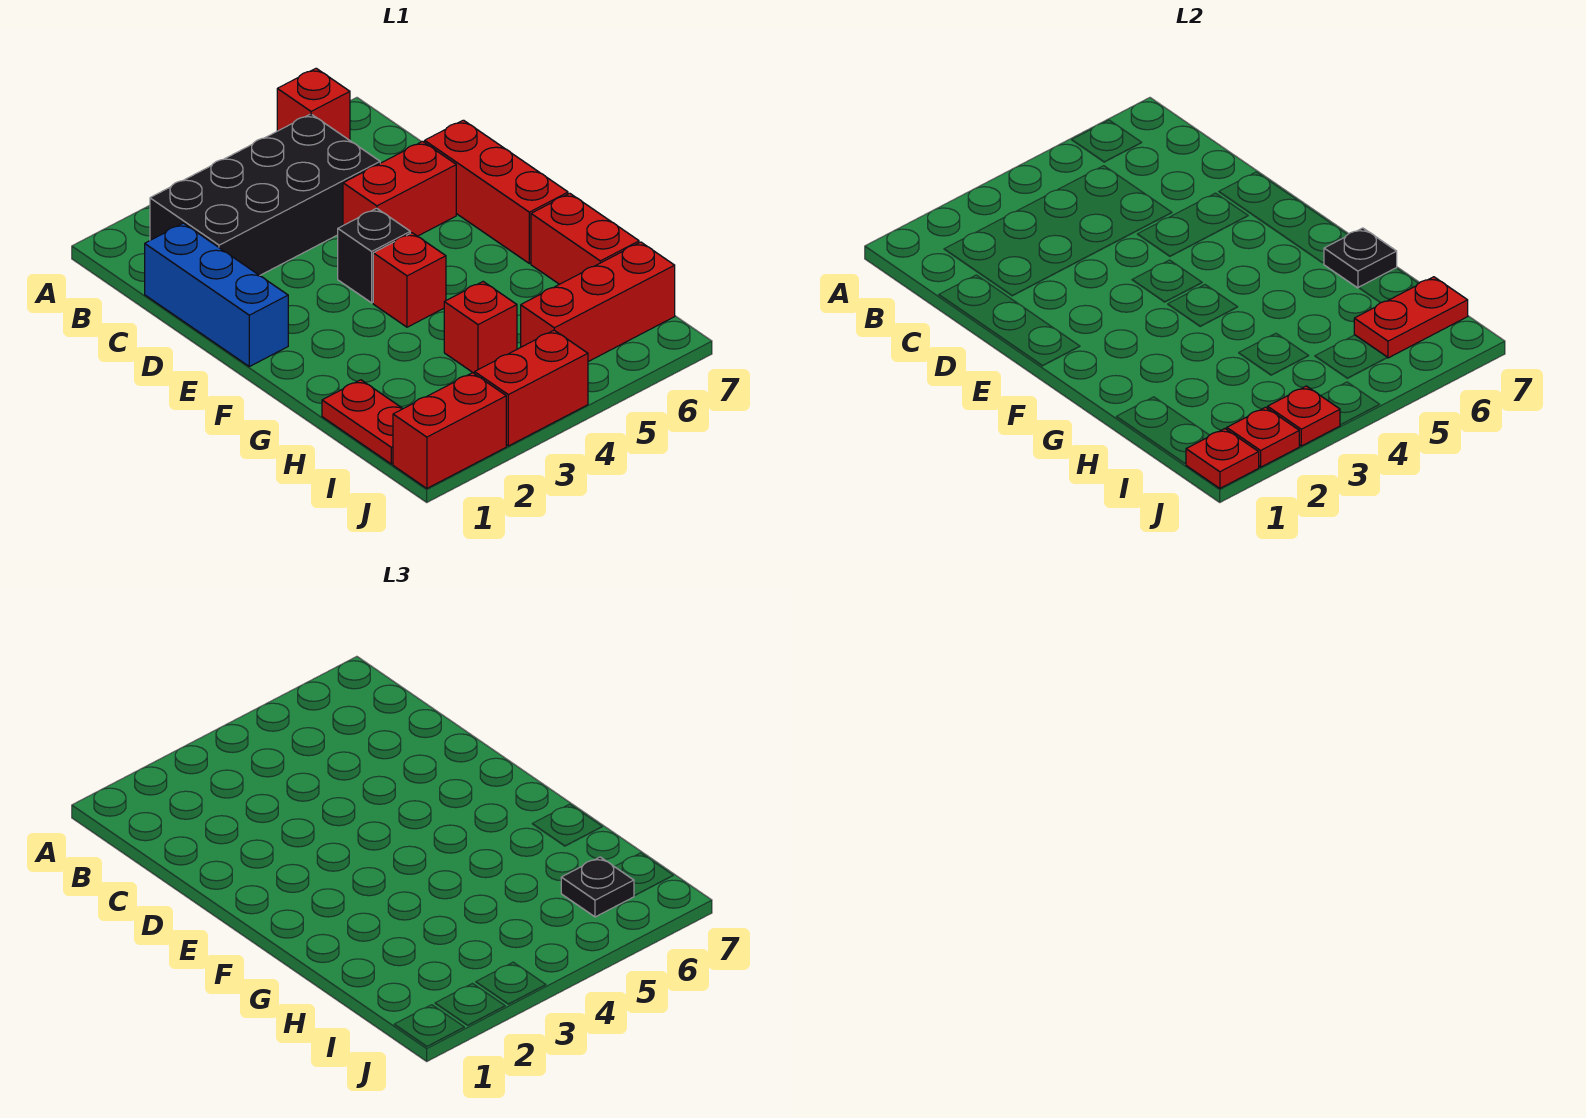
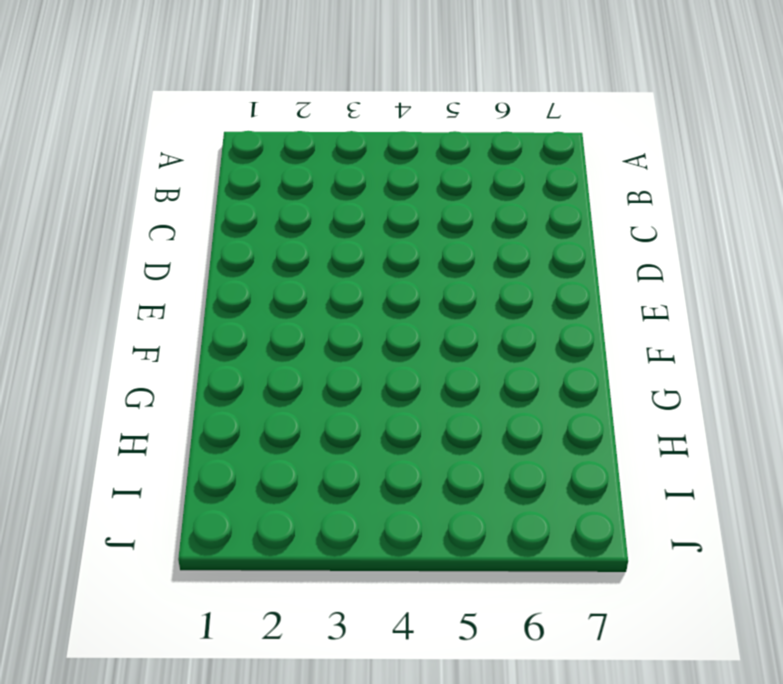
none -> red 1x1 brick [277,68,350,140]
none -> black 2x4 brick [150,114,380,275]
none -> blue 1x3 brick [145,223,288,367]

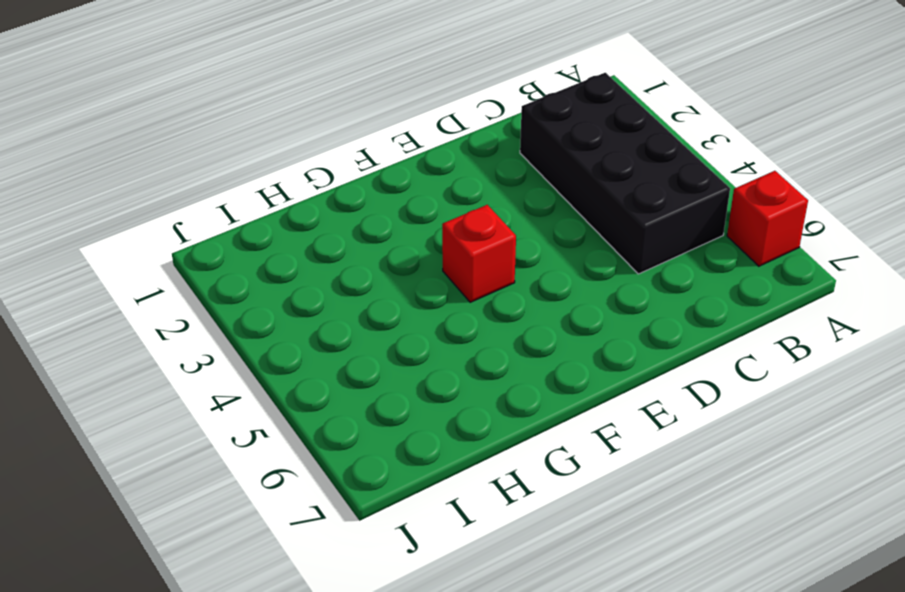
none -> blue 1x3 brick [145,223,288,367]
none -> red 1x2 brick [343,141,456,236]
none -> red 1x3 brick [425,120,568,263]

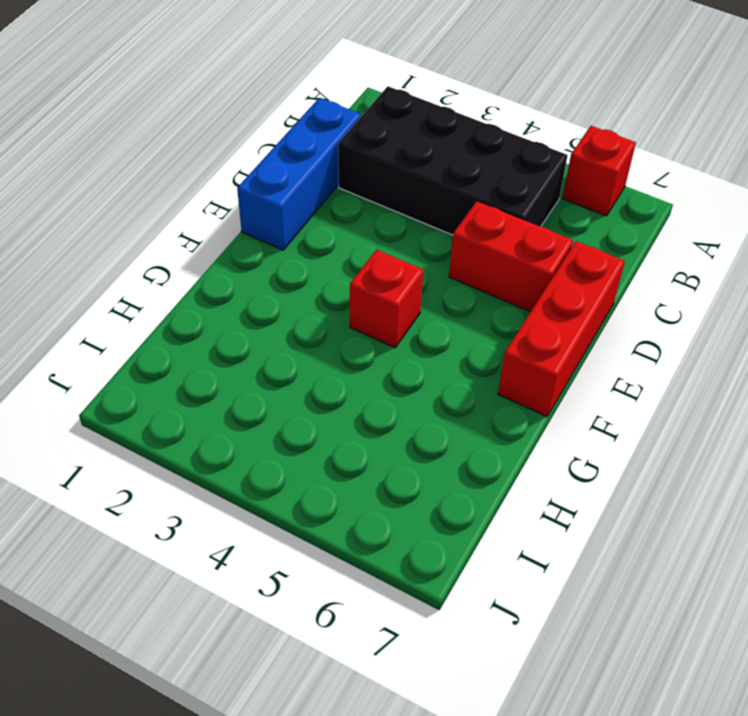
none -> black 1x1 brick [338,208,410,303]
none -> red 1x2 brick [531,193,639,284]
none -> red 1x2 plate [322,380,403,464]

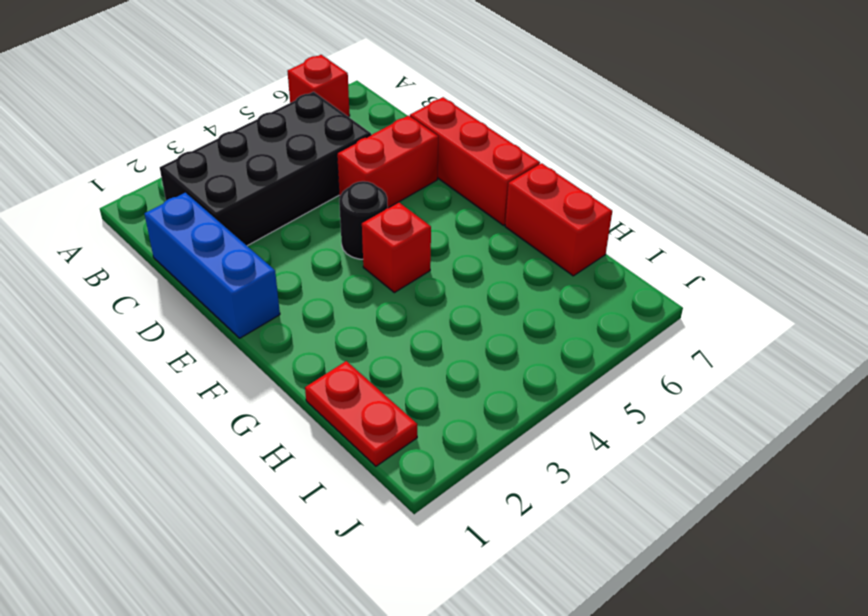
black 1x1 round brick [339,181,388,259] -> black 1x1 brick [338,208,410,303]
none -> red 1x1 brick [444,282,517,374]
none -> red 1x3 brick [521,242,675,362]
none -> red 1x2 brick [393,373,506,488]

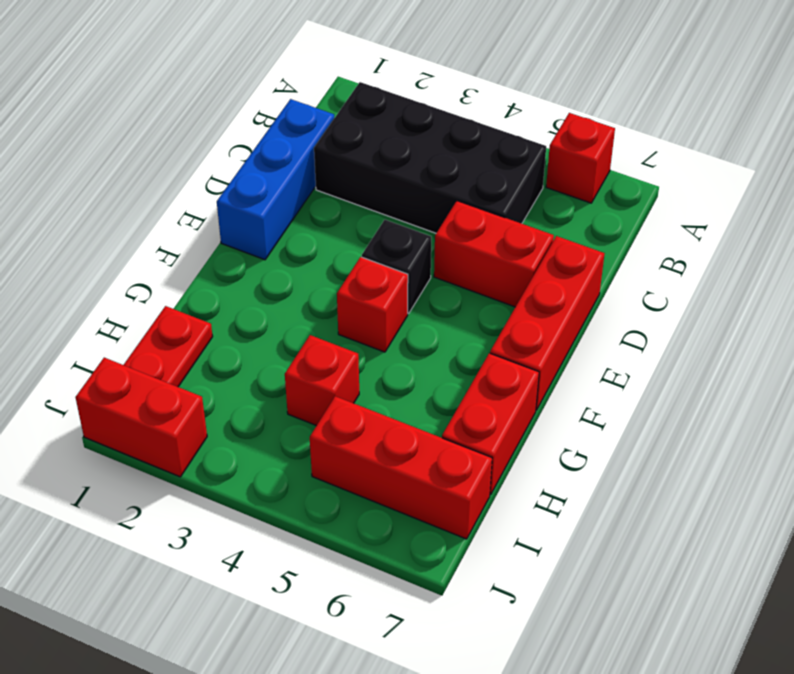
none -> red 1x2 brick [475,330,588,446]
none -> black 1x1 plate [1324,228,1397,288]
none -> red 1x2 plate [1354,277,1468,358]

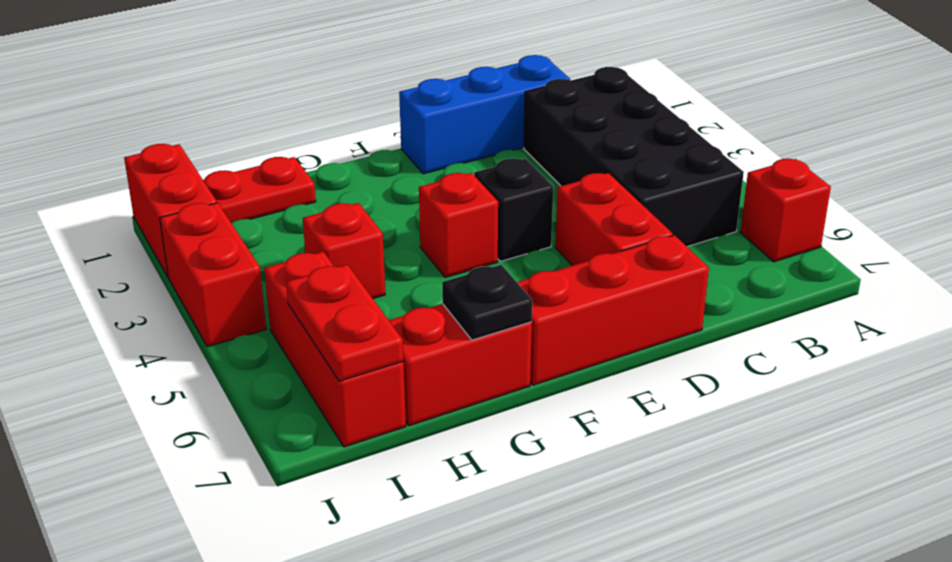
none -> red 1x1 plate [1186,429,1259,488]
none -> red 1x1 plate [1227,407,1299,467]
none -> red 1x1 plate [1268,386,1340,446]

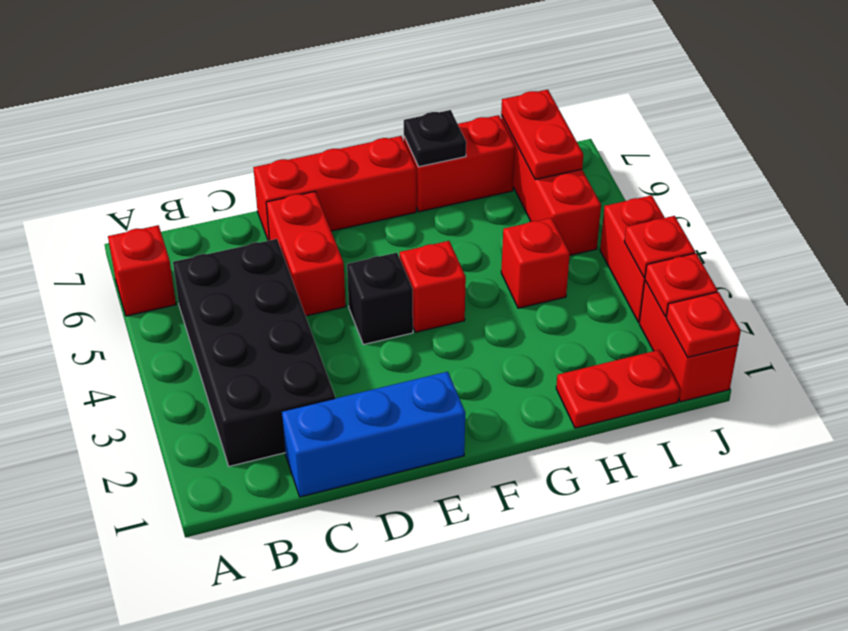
none -> black 1x1 plate [561,857,634,917]

